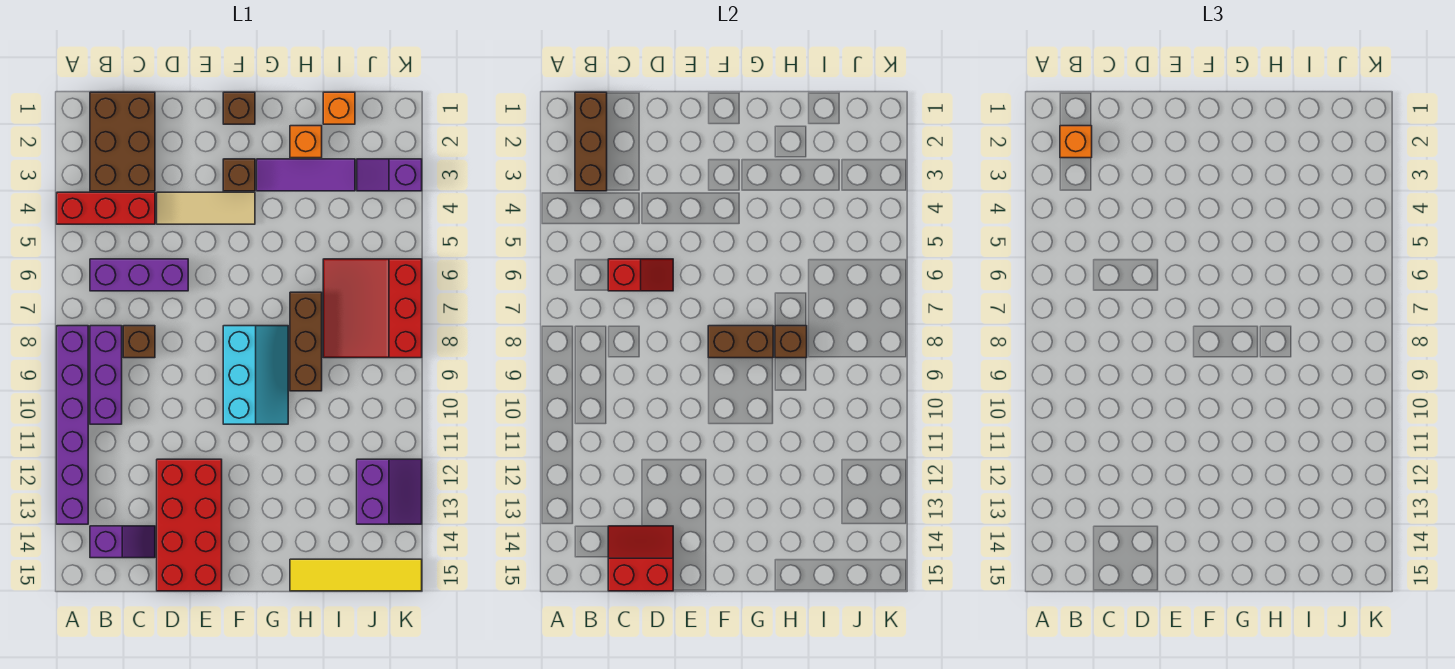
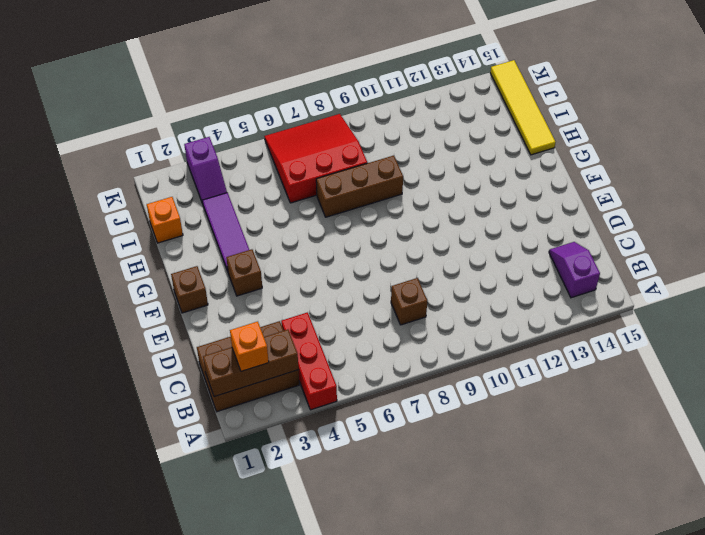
red 3x3 slope [264,114,367,203] -> red 3x3 slope turned to [323,259,422,358]
none -> purple 1x6 brick [57,326,88,524]
none -> purple 1x3 brick [90,259,188,291]
none -> purple 1x3 brick [90,326,122,424]

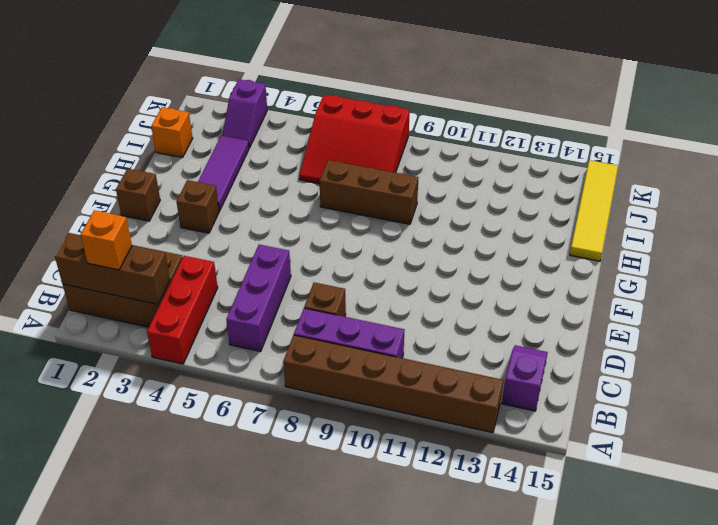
brown 1x6 brick [283,335,503,433] -> purple 1x6 brick [57,326,88,524]
none -> tan 1x3 tile [157,192,255,224]
none -> red 2x4 brick [157,459,222,591]
none -> cyan 2x3 slope [223,326,288,424]

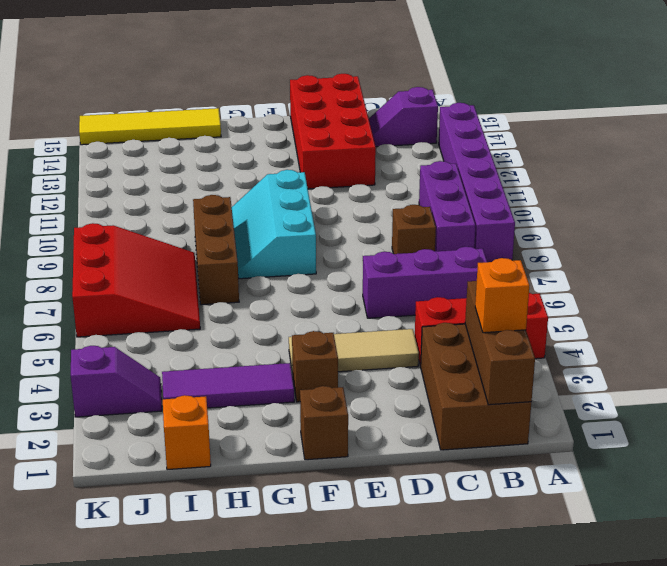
none -> orange 1x1 brick [290,126,322,158]
none -> purple 2x2 slope [357,459,422,524]
none -> red 1x2 slope [608,259,673,291]

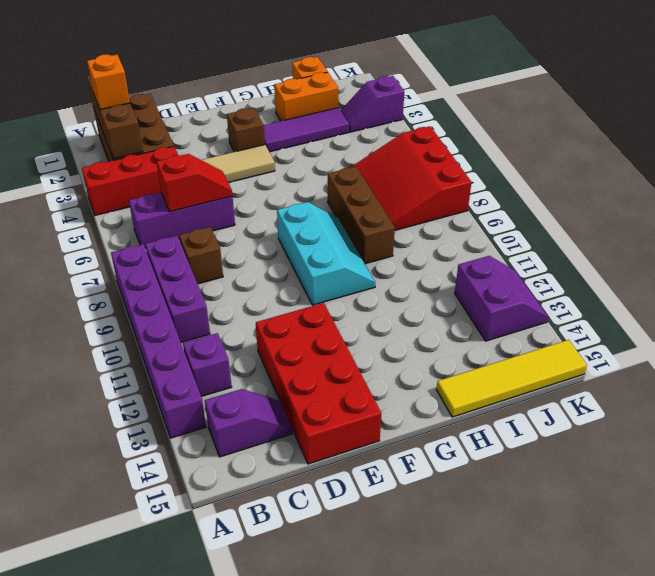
purple 1x1 brick [183,333,232,397] -> none
orange 1x2 brick [274,72,338,121] -> orange 1x1 brick [290,126,322,158]
none -> brown 1x1 brick [223,92,255,124]
none -> red 2x2 slope [608,526,673,591]
none -> brown 1x2 brick [708,326,773,358]

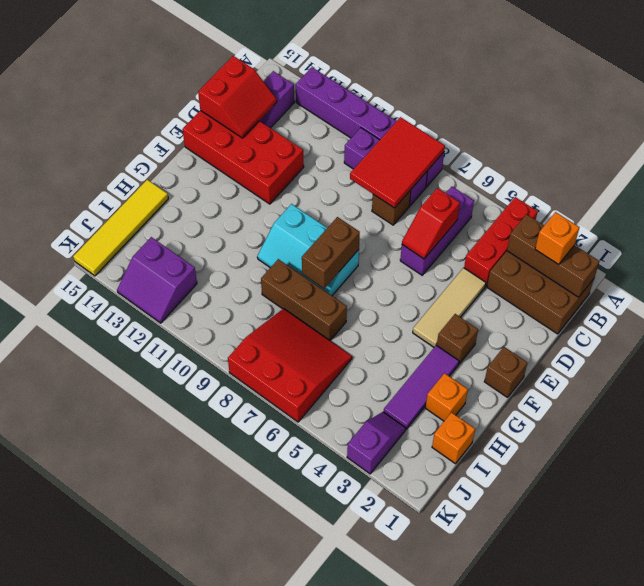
red 2x3 tile [350,117,445,208] -> none
none -> brown 1x1 brick [775,326,807,358]

